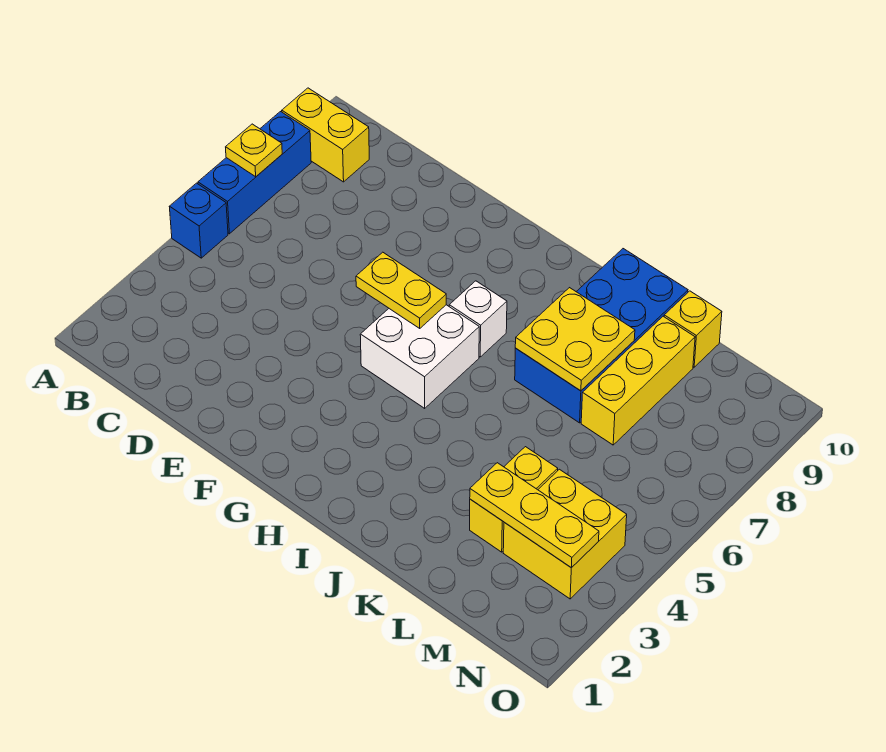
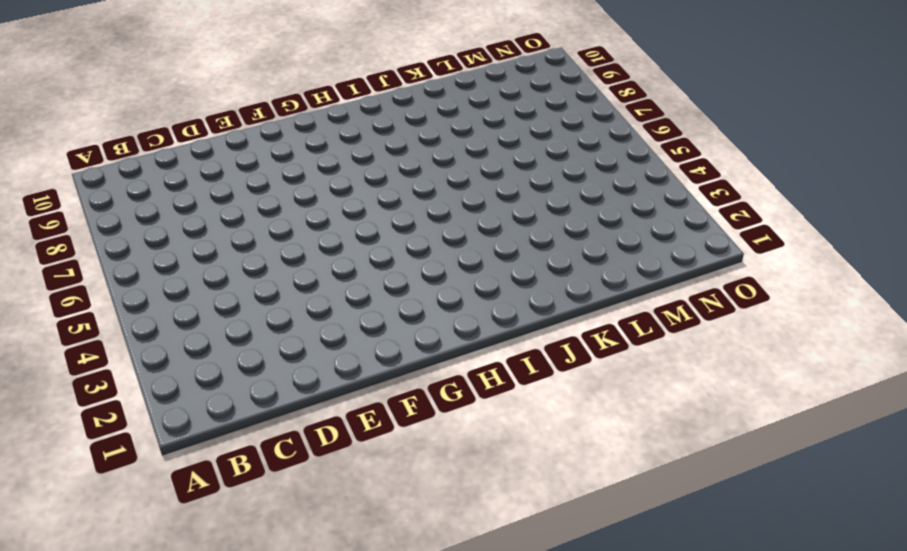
none -> blue 1x1 brick [169,183,228,258]
none -> blue 1x3 brick [198,112,311,234]
none -> yellow 1x2 brick [282,88,369,182]

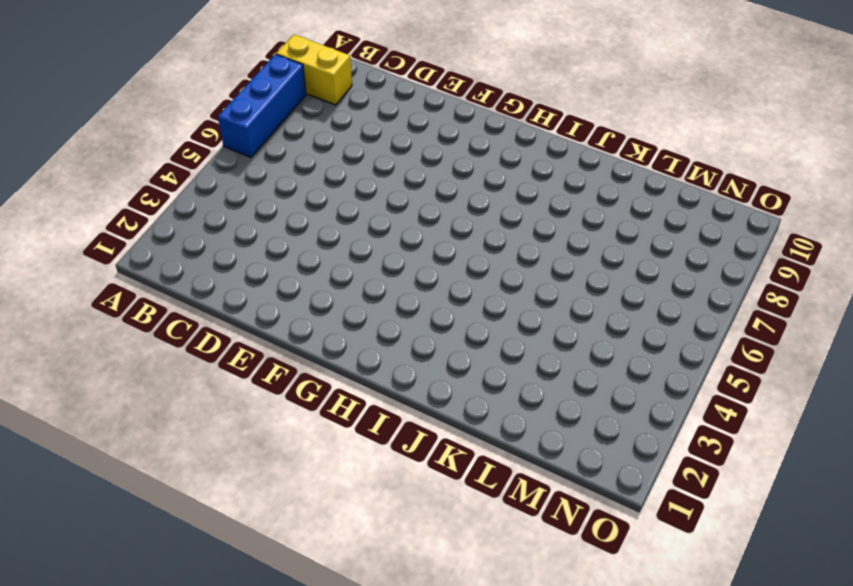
none -> blue 1x1 brick [169,183,228,258]
none -> white 2x2 brick [360,305,479,408]
none -> white 1x1 brick [449,281,507,357]

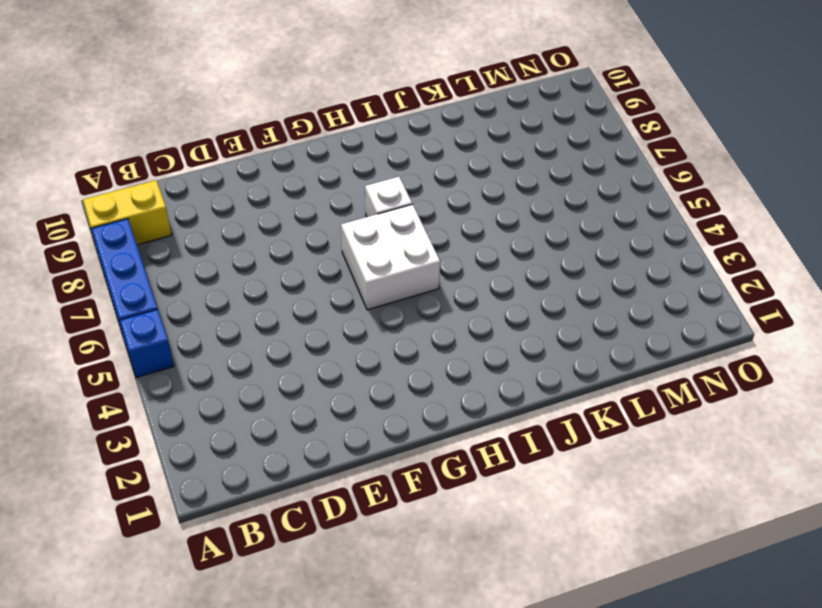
none -> blue 2x4 brick [515,249,688,423]
none -> yellow 1x2 brick [470,447,558,552]
none -> yellow 1x3 brick [581,316,695,445]

